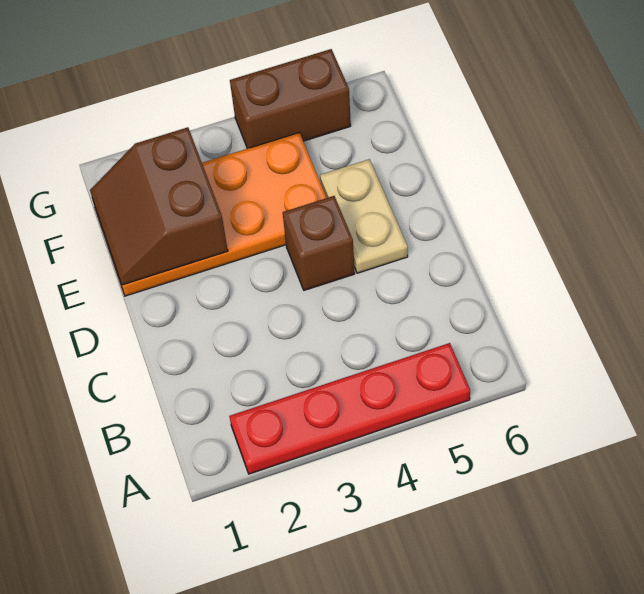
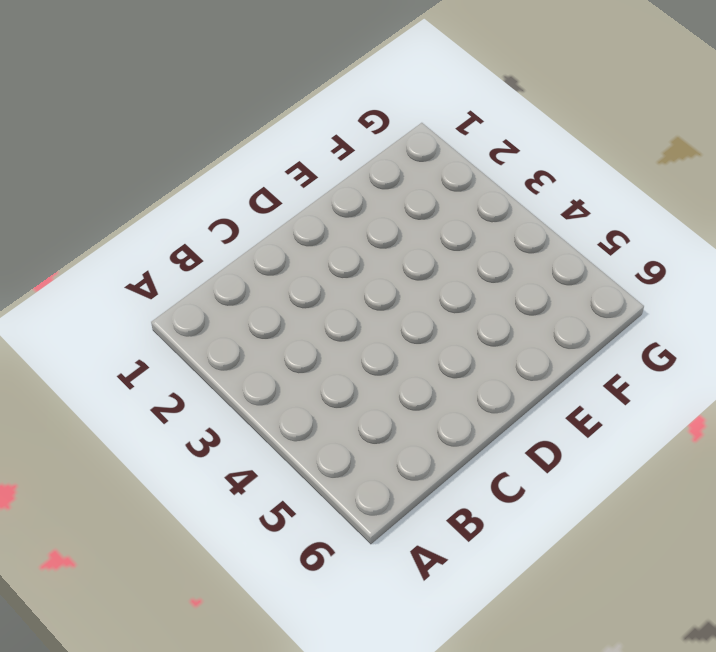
none -> red 1x4 plate [229,343,470,474]
none -> brown 1x1 brick [283,196,355,290]

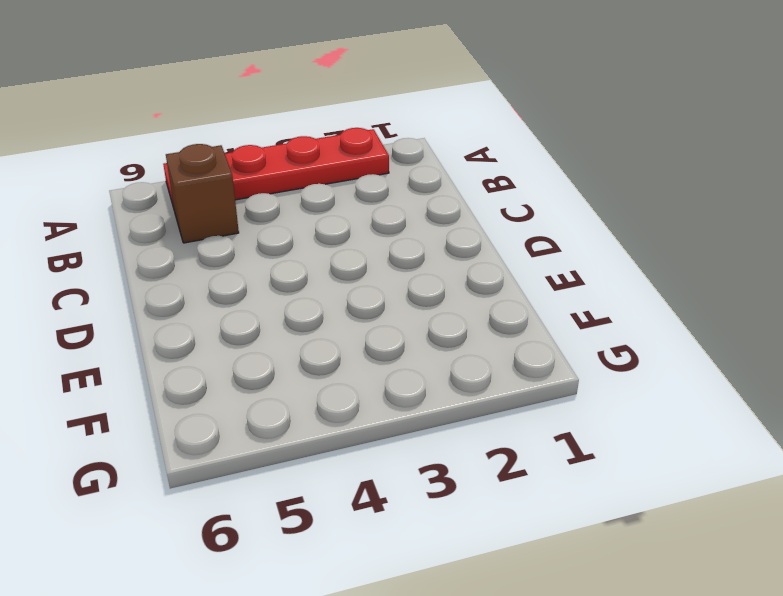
brown 1x1 brick [166,144,239,243] -> brown 1x1 brick moved to [283,196,355,290]
none -> tan 1x2 plate [320,159,408,273]
none -> orange 2x4 plate [94,133,327,296]

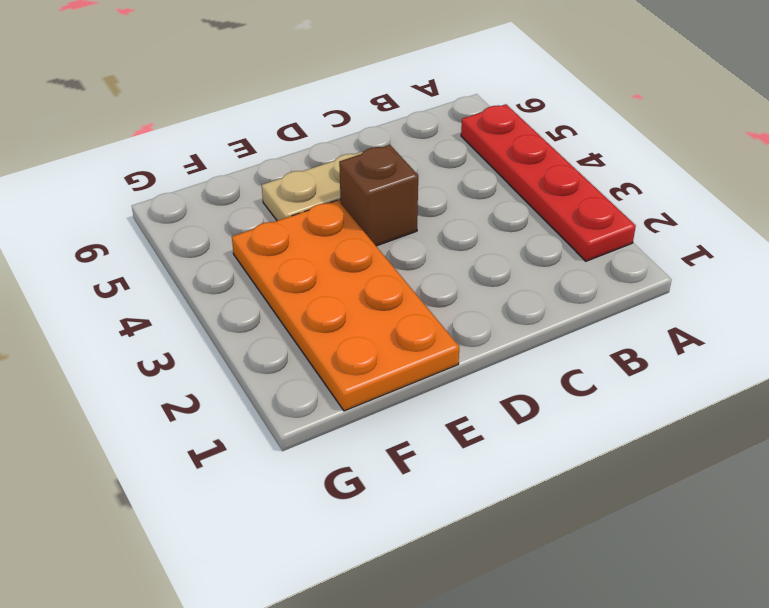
none -> brown 1x2 brick [230,49,351,149]
none -> brown 2x2 slope [90,127,228,285]

